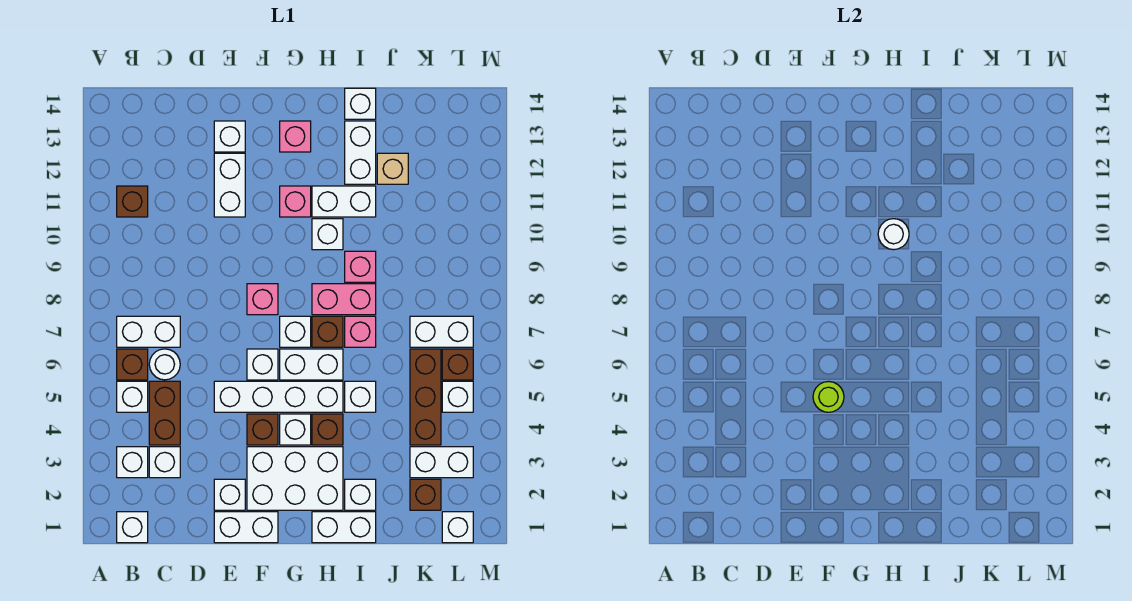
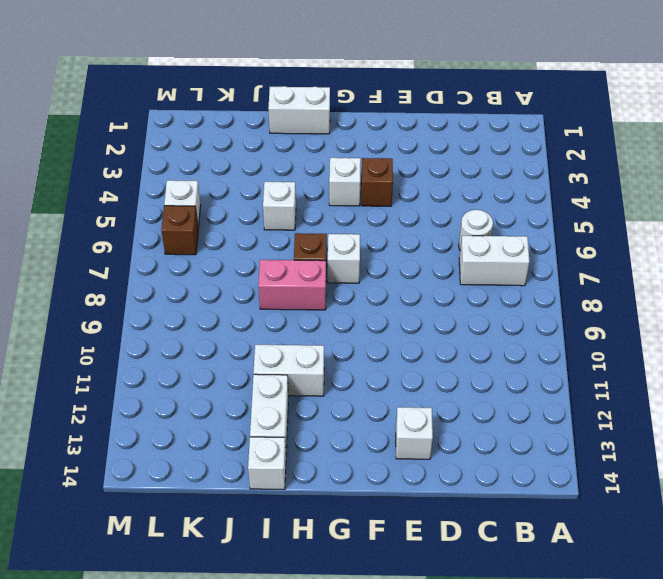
none -> white 1x1 brick [117,512,148,543]
none -> white 1x1 brick [117,447,148,478]
none -> white 1x1 brick [117,381,148,412]
none -> brown 1x1 brick [117,349,148,380]

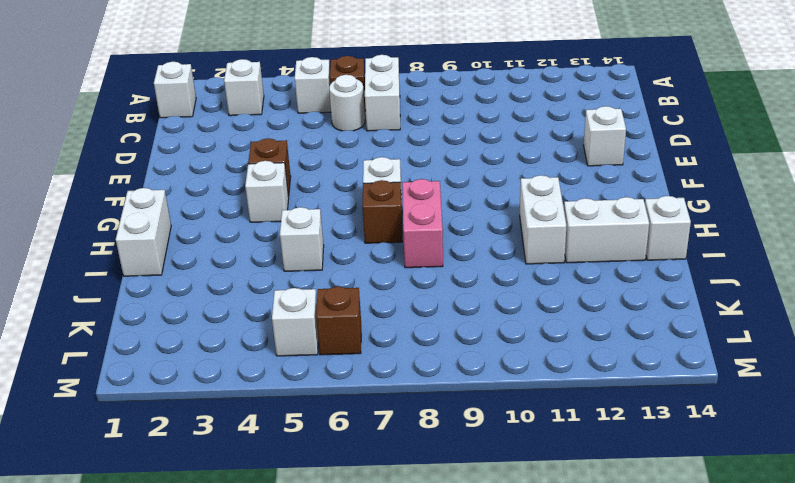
none -> brown 1x1 brick [117,186,148,217]
none -> white 1x1 brick [149,447,180,478]
none -> brown 1x2 brick [149,381,180,445]
none -> white 1x2 brick [214,512,278,543]

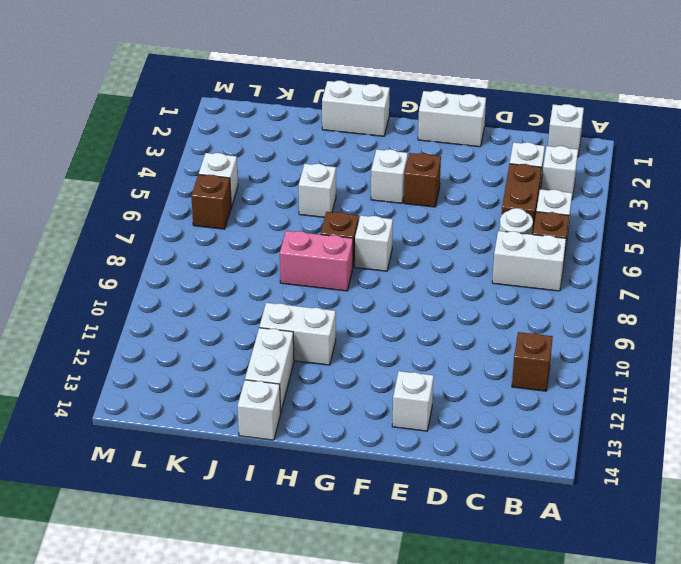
none -> white 1x1 brick [214,479,245,510]
none -> white 1x4 brick [214,381,343,412]
none -> white 1x2 brick [214,153,245,217]
none -> white 2x3 brick [247,447,343,510]

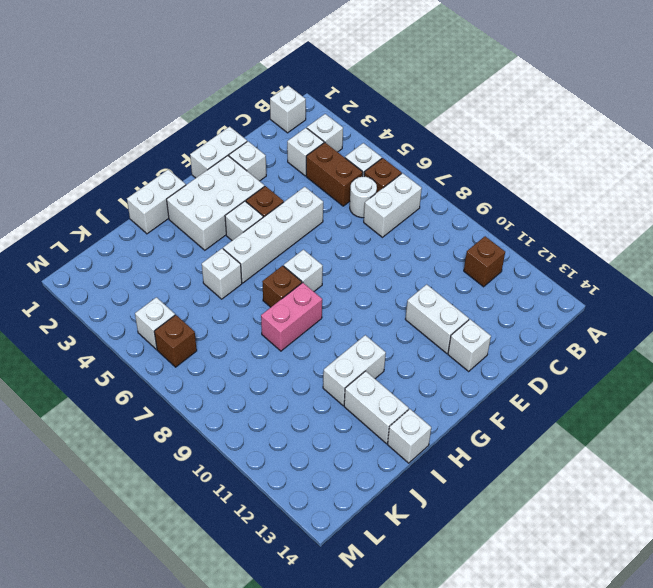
none -> white 1x1 brick [247,349,278,380]
none -> pink 1x1 brick [247,284,278,315]
none -> white 1x2 brick [280,349,343,380]
none -> pink 1x1 brick [280,186,311,217]

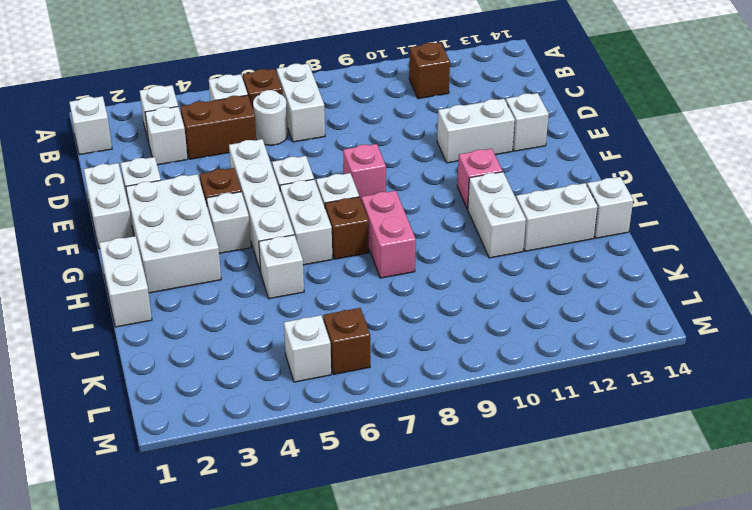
none -> pink 1x1 brick [280,121,311,152]
none -> brown 1x1 brick [312,414,343,445]
none -> white 1x1 brick [312,219,343,250]
none -> white 1x1 brick [345,479,376,510]

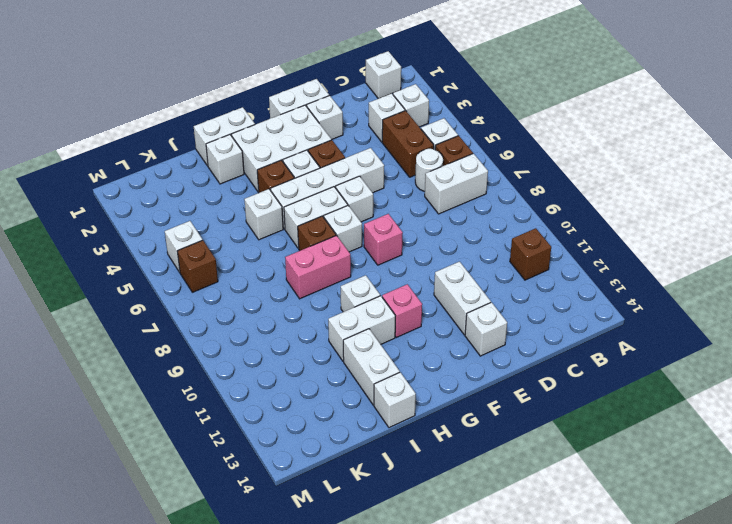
none -> pink 1x1 brick [280,121,311,152]
none -> pink 1x1 brick [345,316,376,347]
none -> pink 1x1 brick [345,251,376,282]
none -> tan 1x1 brick [377,153,408,184]

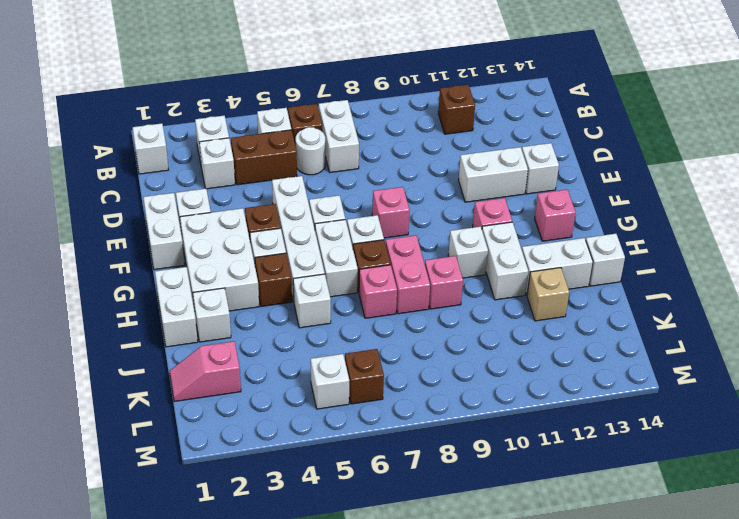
pink 1x2 slope [170,341,241,402] -> brown 1x1 brick [410,479,441,510]
none -> white 1x2 brick [410,447,473,478]
none -> brown 1x3 brick [410,349,441,445]
none -> white 1x2 brick [410,316,473,347]
none -> white 1x1 brick [442,512,473,543]

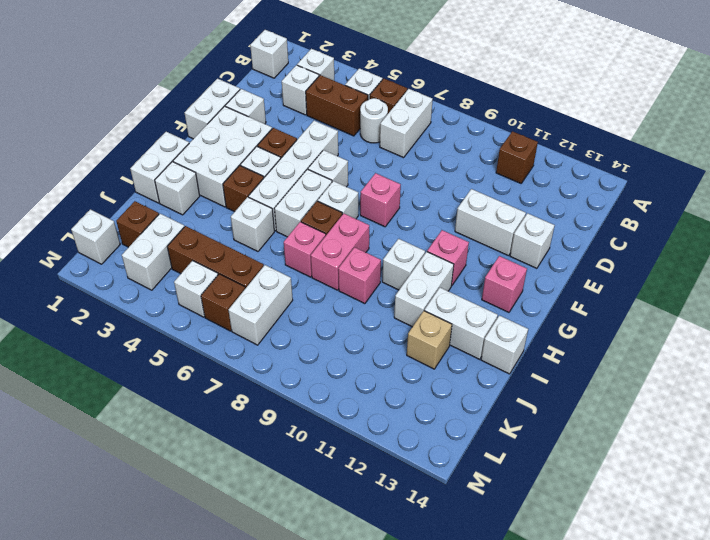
none -> lime 1x1 round brick [813,382,844,412]
none -> white 1x1 round brick [878,219,909,250]

